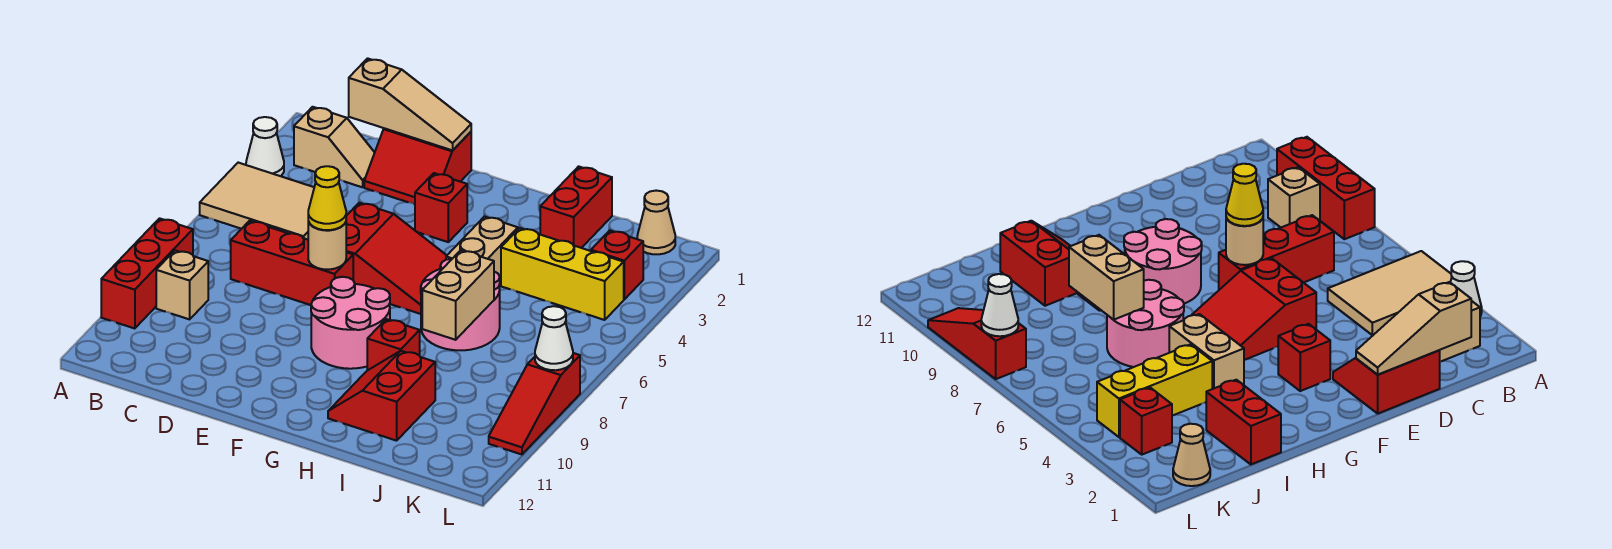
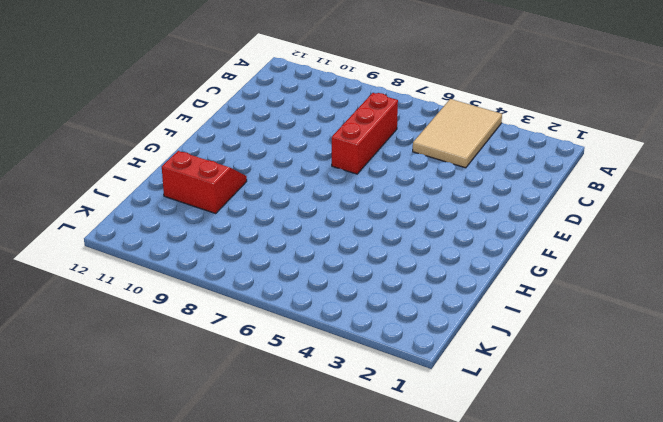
none -> white 1x1 cone [246,117,284,176]
none -> red 1x3 brick [101,218,193,329]
none -> tan 1x2 slope [294,107,375,187]

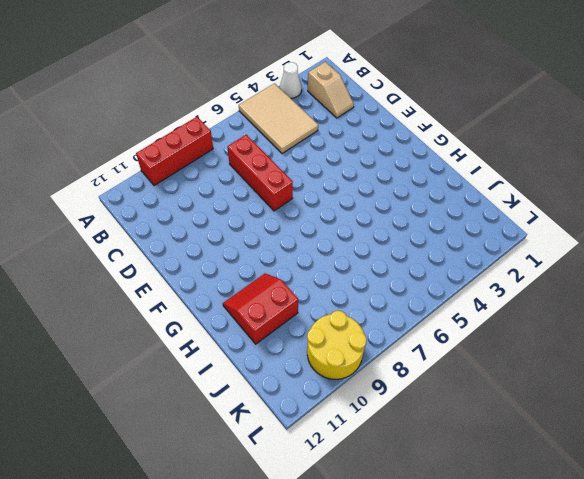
yellow 2x2 round brick [307,311,366,379] -> red 1x3 slope [489,353,580,454]
none -> tan 1x1 brick [156,250,208,319]
none -> red 2x2 slope [364,128,471,204]
none -> red 2x3 slope [346,203,447,314]

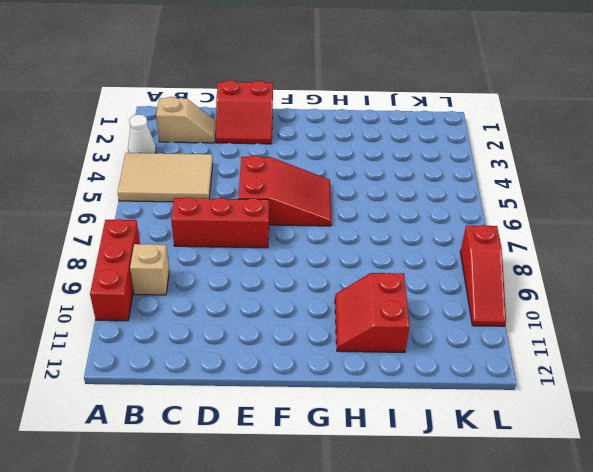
none -> red 1x1 brick [415,173,467,242]
none -> pink 2x2 round brick [311,277,390,369]
none -> tan 1x2 brick [446,217,518,284]

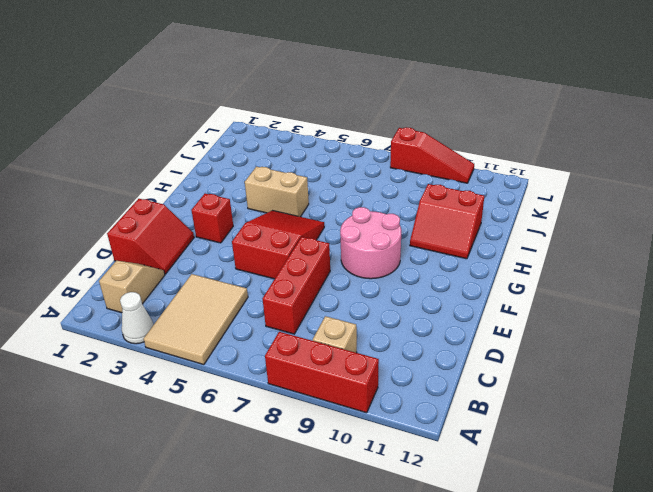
none -> pink 2x2 round brick [421,259,500,350]
none -> red 1x1 brick [367,319,420,370]
none -> red 1x2 brick [540,166,612,248]

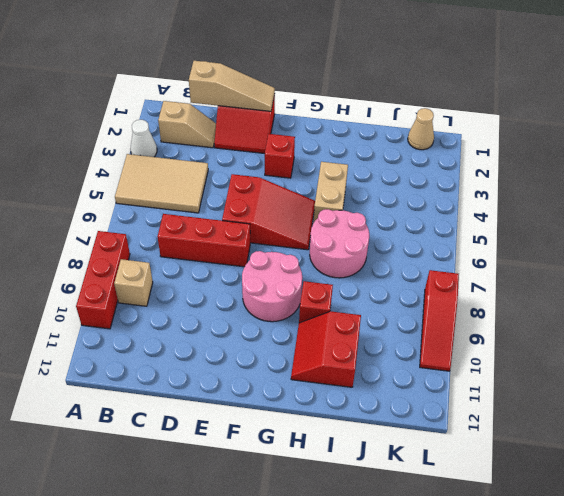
none -> red 1x2 brick [540,166,612,248]
none -> yellow 1x3 brick [501,228,624,320]
none -> red 1x1 brick [591,230,643,299]

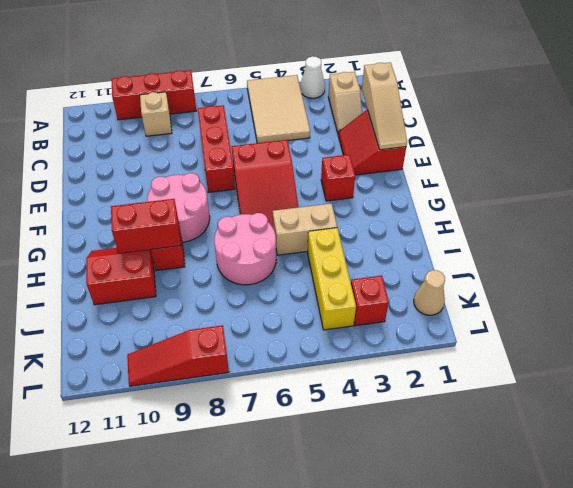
red 1x2 brick [111,199,181,253] -> red 1x2 brick moved to [540,166,612,248]
none -> tan 1x1 round brick [308,222,346,270]
none -> tan 1x2 brick [422,250,494,340]
none -> white 1x1 cone [535,306,573,370]

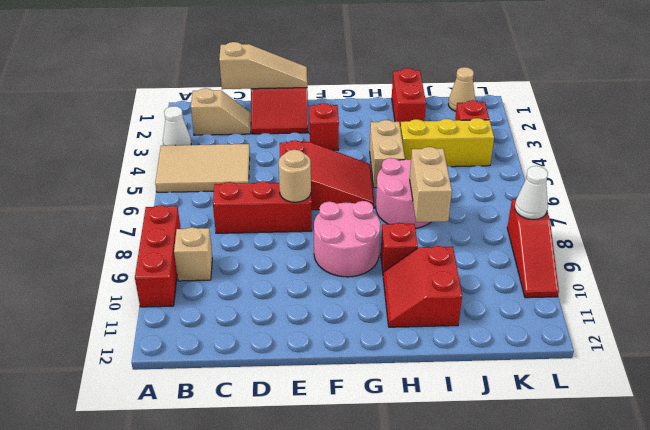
none -> yellow 1x1 cone [308,166,346,230]

